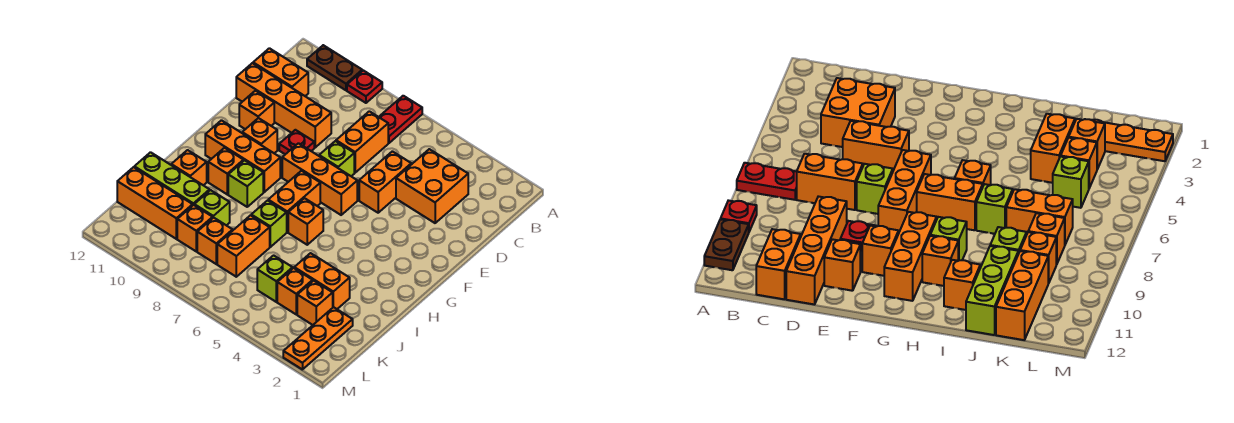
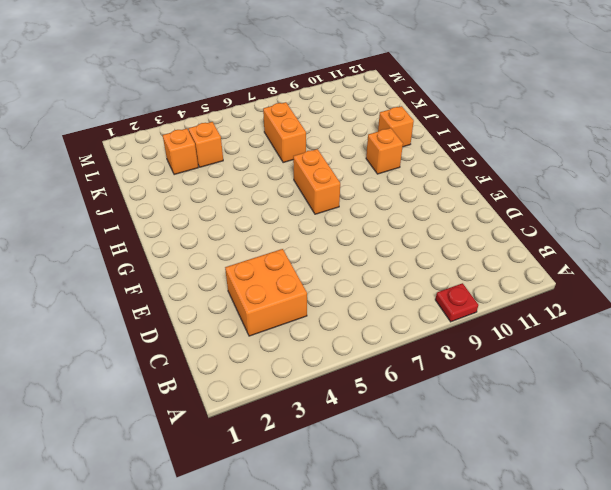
none -> red 1x2 plate [379,96,422,143]
none -> brown 1x2 plate [307,45,362,90]
none -> orange 1x2 brick [336,111,388,173]
none -> orange 1x2 brick [253,48,308,96]

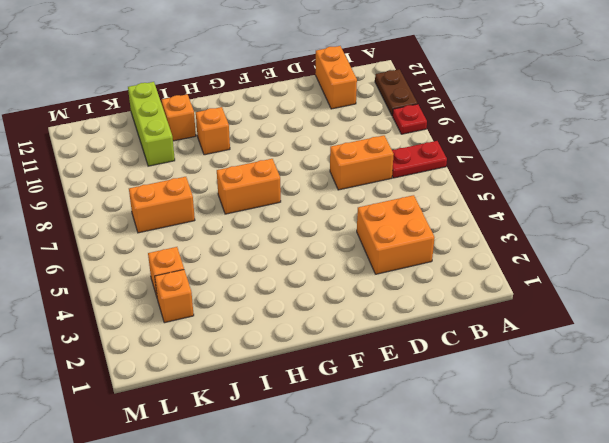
none -> orange 1x2 brick [359,151,411,213]
none -> orange 1x4 brick [236,63,331,147]
none -> lime 1x1 brick [319,141,354,176]
none -> red 1x1 plate [279,130,314,154]

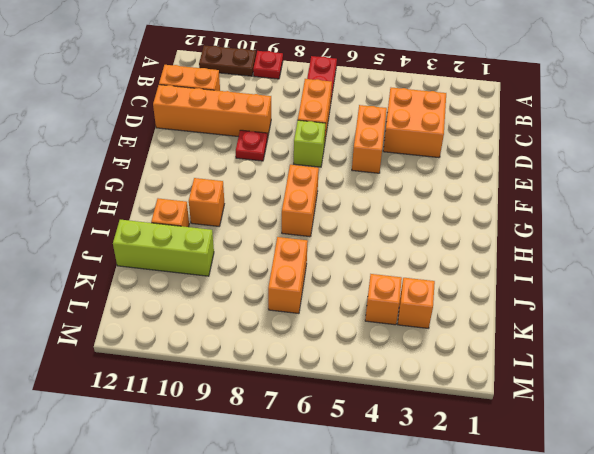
none -> orange 1x1 brick [239,91,274,129]
none -> orange 1x3 brick [282,143,357,215]
none -> orange 1x1 brick [242,118,277,153]
none -> orange 1x3 brick [205,120,280,192]

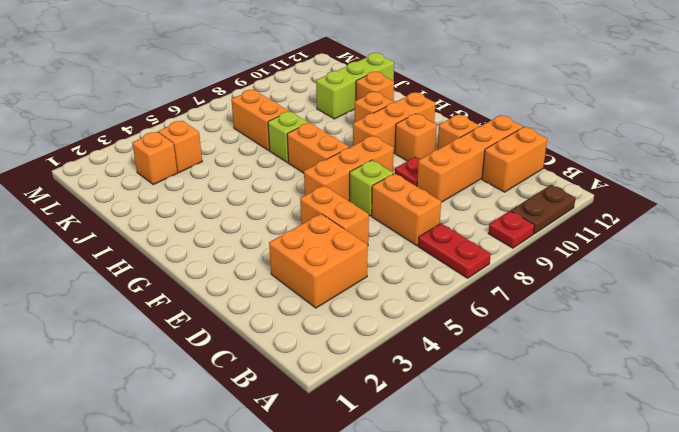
none -> orange 1x1 brick [288,198,323,245]
none -> lime 1x1 brick [228,160,263,207]
none -> orange 1x2 brick [294,253,350,309]
none -> lime 1x1 brick [194,190,230,225]

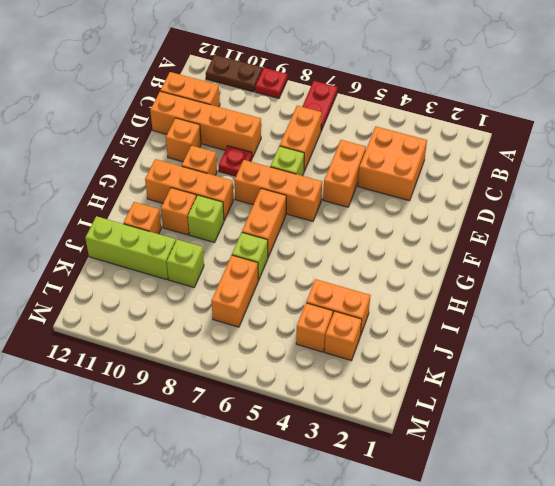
none -> orange 1x1 brick [288,198,323,245]
none -> orange 1x3 plate [283,307,353,370]
none -> lime 1x1 brick [257,255,293,302]
none -> orange 1x1 brick [197,217,233,264]

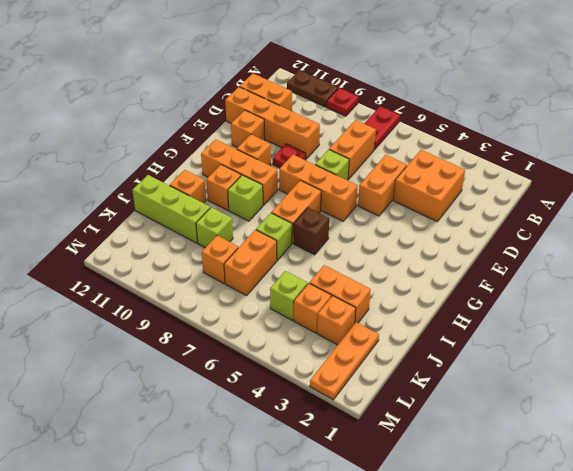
brown 1x1 brick [294,208,329,255] -> orange 1x1 brick [288,198,323,245]
none -> orange 1x1 brick [177,205,213,251]
none -> orange 1x3 brick [117,167,193,239]

